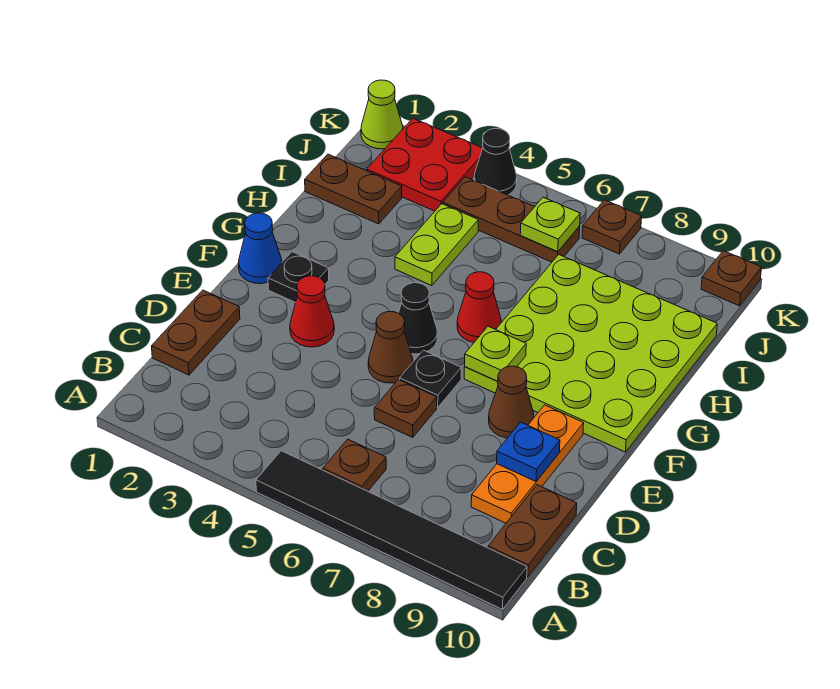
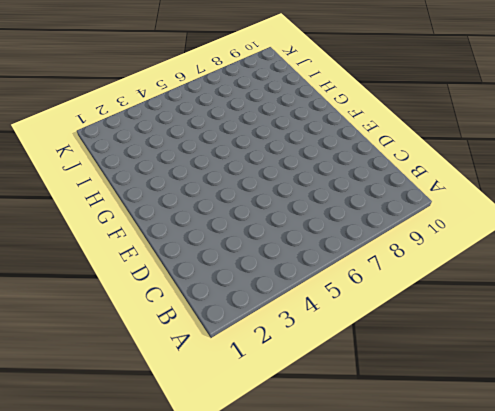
none -> black 1x6 tile [256,451,527,609]
none -> brown 1x1 plate [323,439,386,491]
none -> brown 1x2 plate [488,485,577,577]

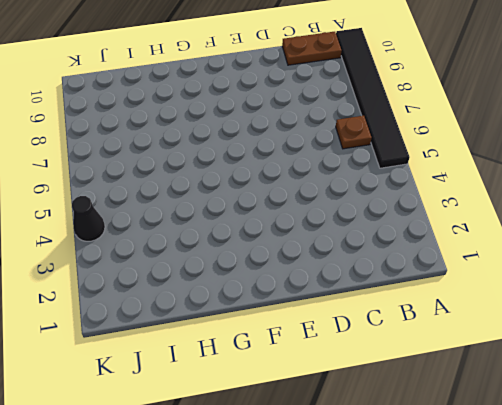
none -> brown 1x2 plate [152,290,240,375]
none -> orange 1x3 plate [471,405,584,523]
none -> brown 1x1 plate [374,380,437,437]

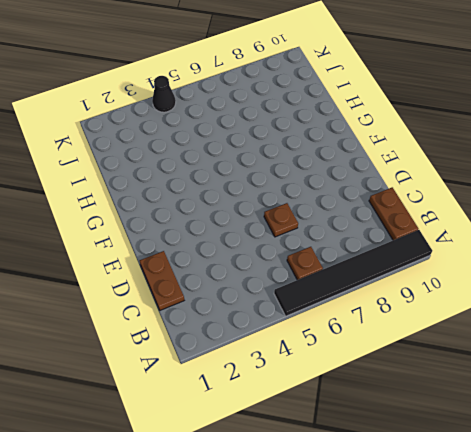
none -> orange 1x3 plate [471,405,584,523]
none -> red 1x1 cone [290,276,334,347]
none -> brown 1x1 cone [368,312,413,383]

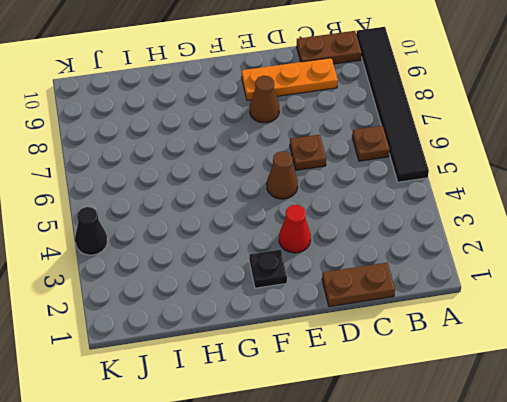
none -> black 1x1 plate [400,350,461,407]
none -> blue 1x1 cone [239,213,282,284]
none -> black 1x1 cone [399,283,437,354]

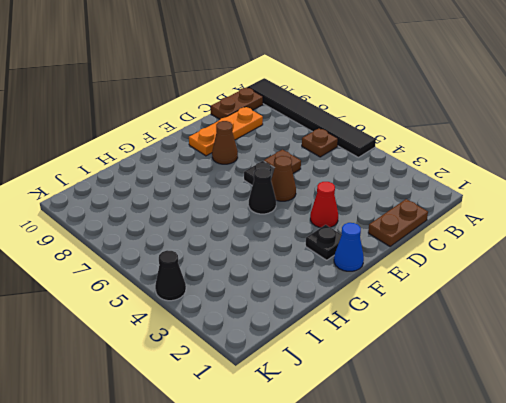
none -> lime 4x4 plate [464,255,717,452]
none -> red 1x1 cone [457,272,501,343]
none -> lime 1x2 plate [395,204,478,286]

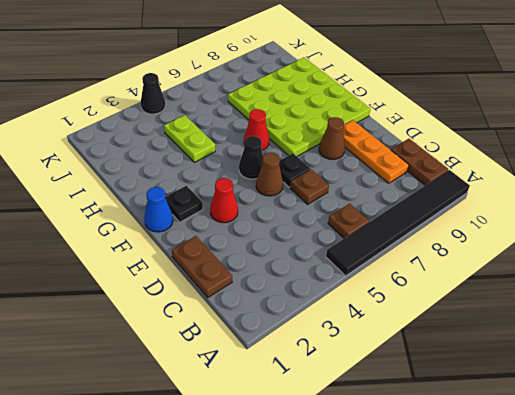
none -> brown 1x2 plate [305,154,402,224]
none -> red 2x2 plate [367,118,482,211]
none -> brown 1x3 plate [443,177,580,262]

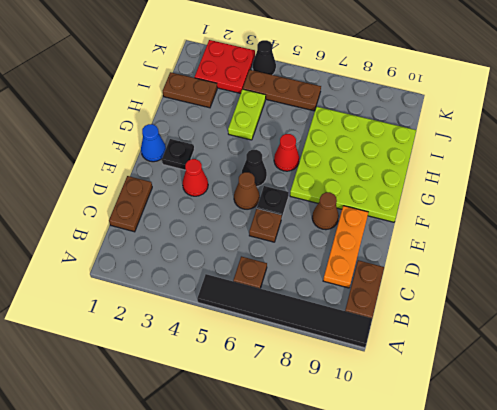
none -> lime 1x1 cone [361,80,403,149]
none -> brown 1x1 plate [582,200,642,254]
none -> brown 1x1 plate [701,251,762,306]

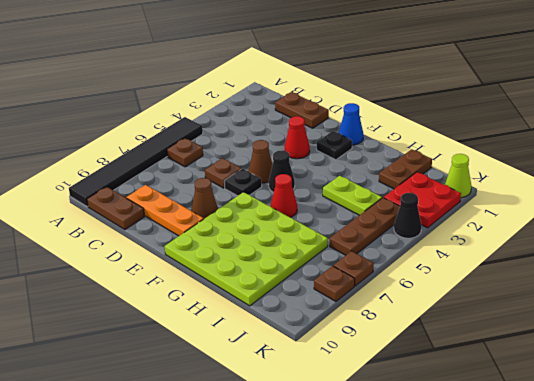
brown 1x1 plate [314,266,355,301] -> brown 1x1 plate moved to [701,251,762,306]
none -> blue 1x1 plate [497,422,560,481]
none -> lime 1x1 plate [465,326,526,381]
none -> lime 1x1 plate [520,197,580,252]

